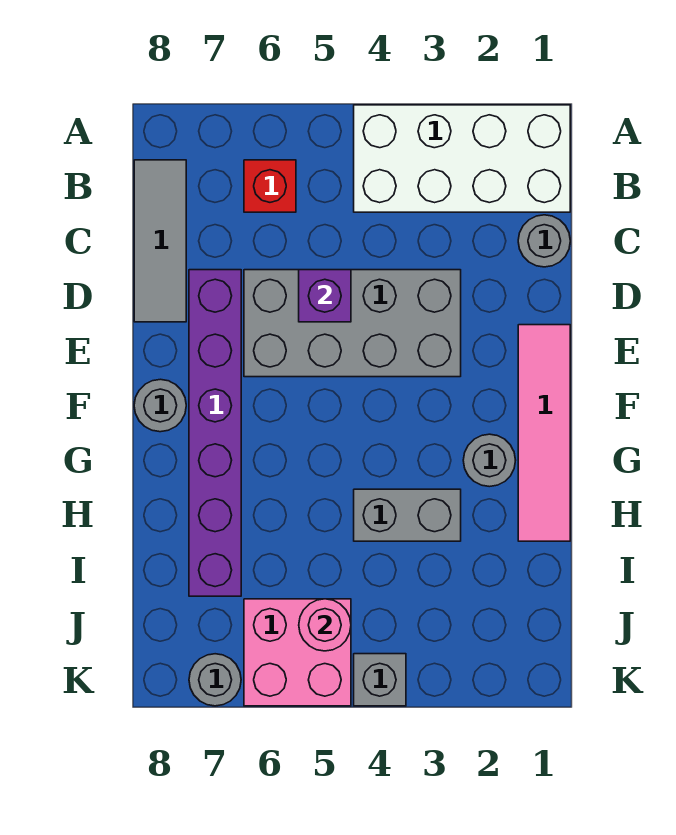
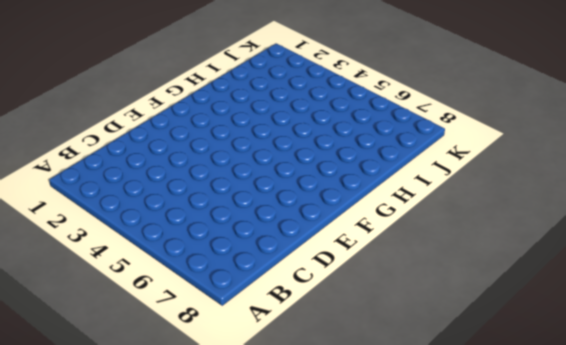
none -> white 2x4 brick [354,105,570,212]
none -> red 1x1 brick [244,160,296,212]
none -> grey 1x3 tile [134,160,186,322]

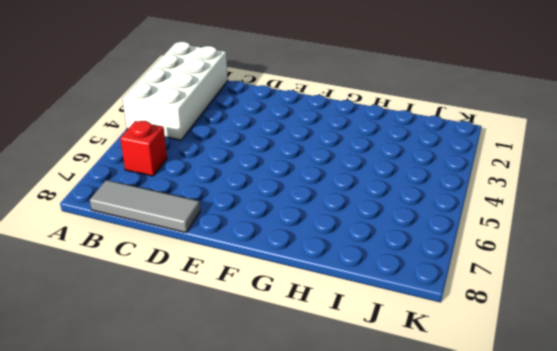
none -> grey 1x1 round brick [518,215,570,267]
none -> grey 2x4 brick [244,270,461,377]
none -> purple 1x6 brick [189,270,241,596]

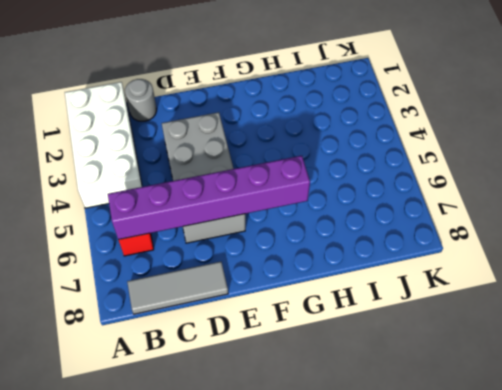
purple 1x6 brick [108,156,310,240] -> purple 1x6 brick moved to [189,270,241,596]
none -> pink 1x4 tile [518,325,570,541]
none -> grey 1x1 round brick [134,379,186,432]
none -> grey 1x1 round brick [463,434,516,487]

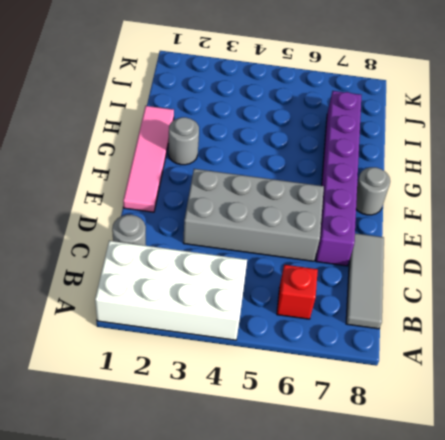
none -> grey 1x2 brick [354,489,461,541]
none -> pink 2x2 brick [244,599,351,706]
none -> grey 1x1 brick [354,654,406,706]

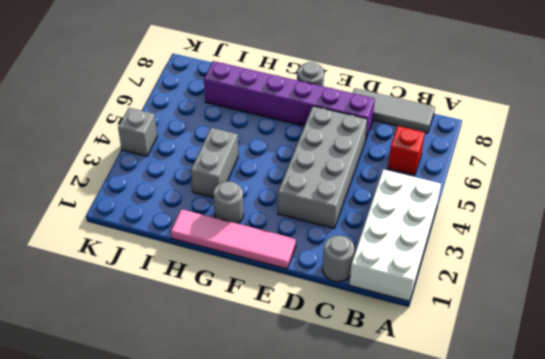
none -> pink 2x2 brick [244,599,351,706]
none -> grey 1x1 round brick [189,654,241,706]
none -> purple 1x1 brick [299,270,351,322]

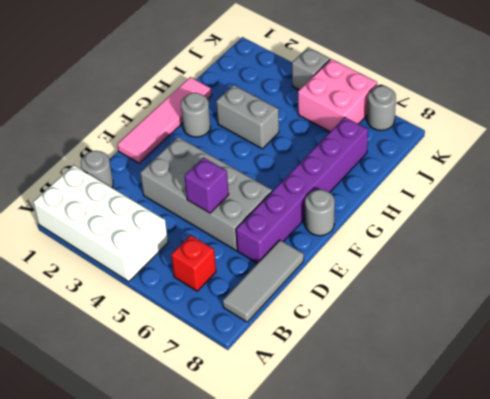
none -> pink 1x1 round brick [299,599,351,651]

